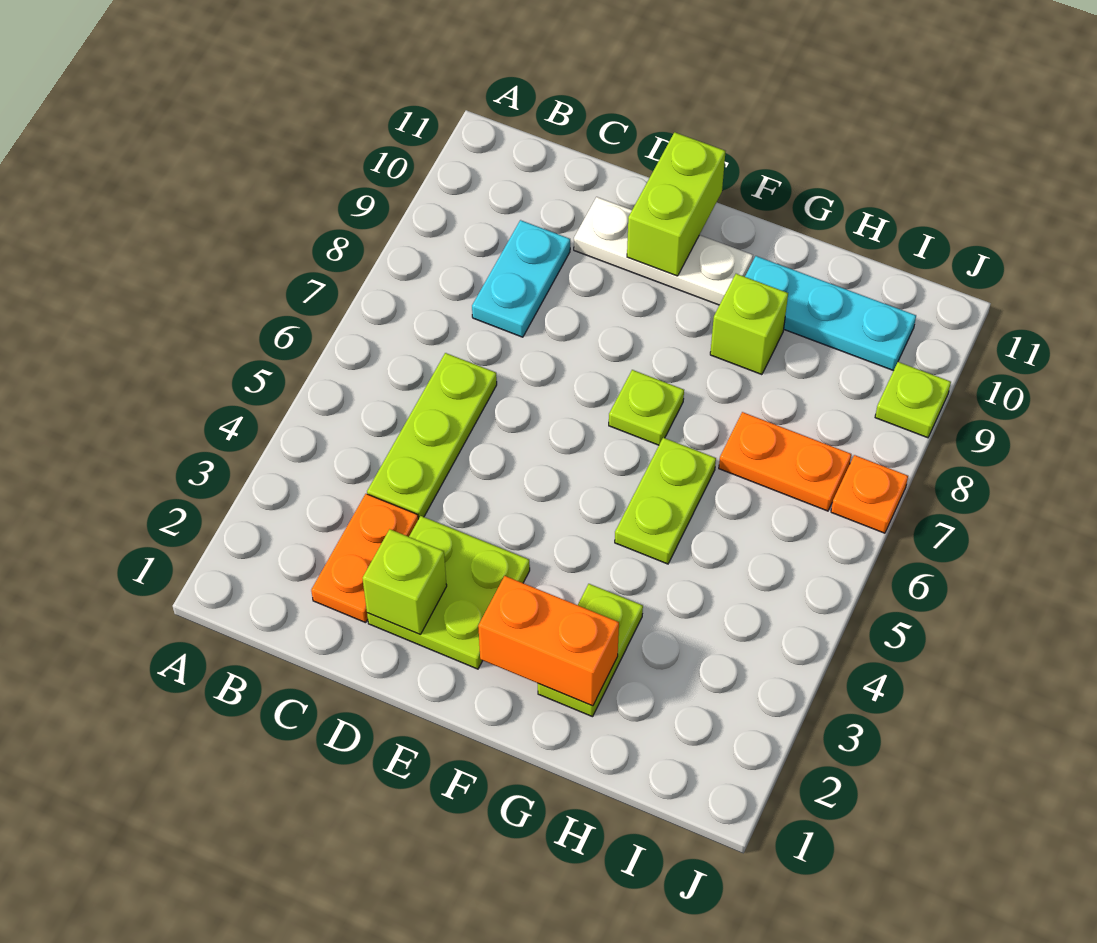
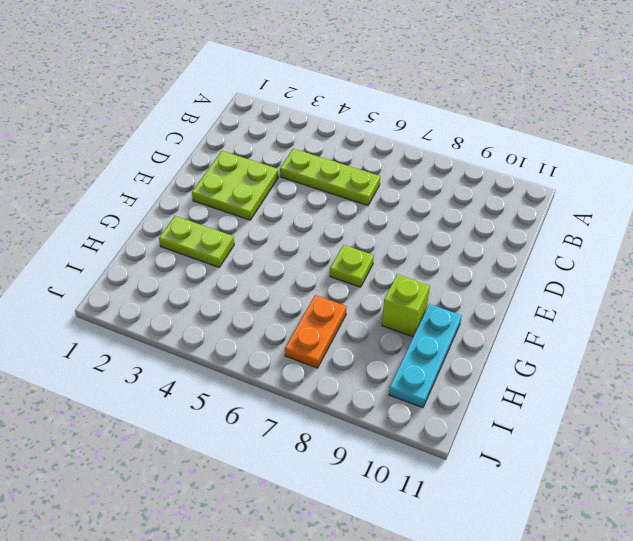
none -> orange 1x2 plate [311,494,418,623]
none -> cyan 1x2 plate [472,220,570,337]
none -> white 1x3 plate [574,197,753,305]

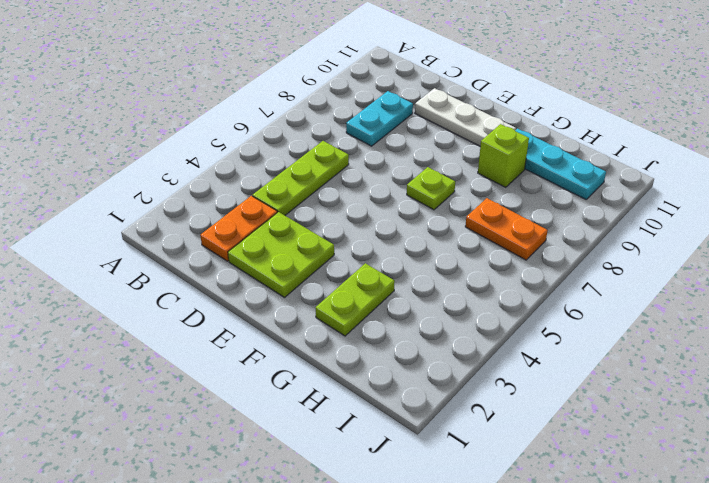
none -> lime 1x2 plate [615,438,716,564]
none -> orange 1x1 plate [831,455,908,533]
none -> lime 1x1 plate [875,362,951,438]

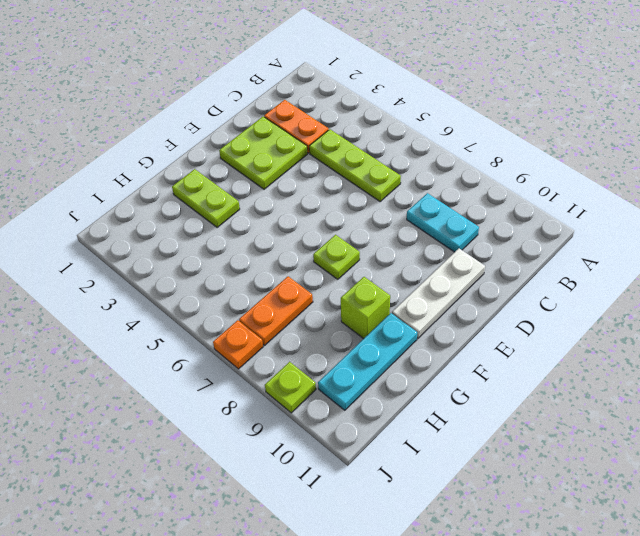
none -> lime 1x2 plate [615,438,716,564]
none -> lime 1x1 brick [363,529,447,635]
none -> lime 1x2 brick [627,132,726,276]

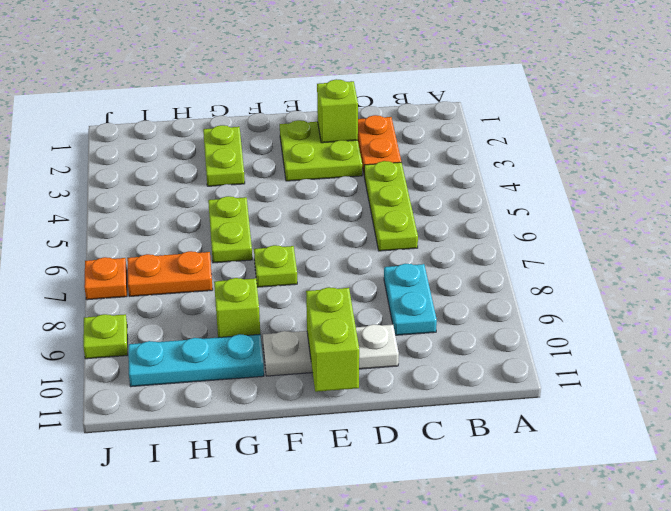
none -> orange 1x2 brick [478,576,619,706]

